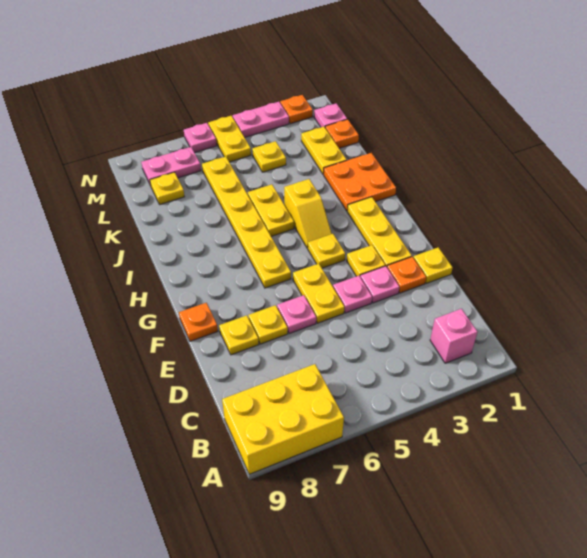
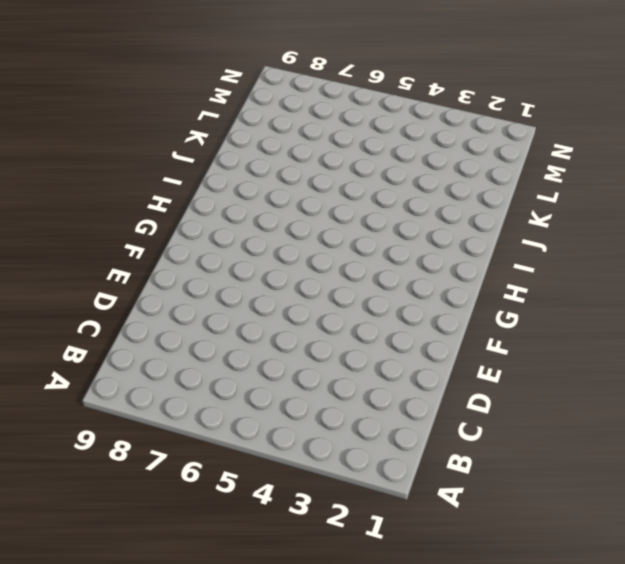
none -> yellow 2x3 brick [222,364,344,474]
none -> pink 1x1 brick [430,309,478,363]
none -> yellow 1x1 plate [413,247,453,283]

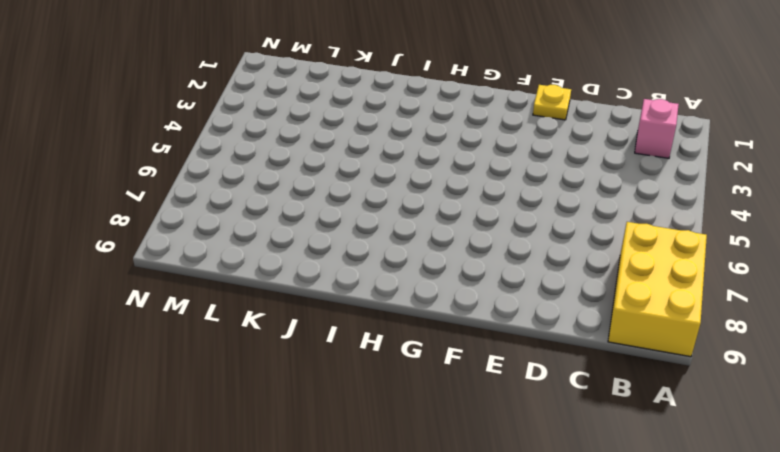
none -> orange 1x1 plate [387,257,426,293]
none -> pink 1x1 plate [360,266,399,303]
none -> pink 1x1 plate [333,276,372,313]

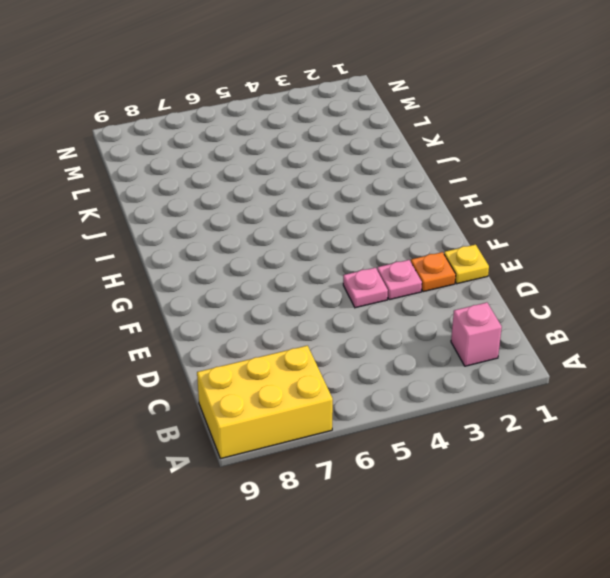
none -> yellow 1x2 plate [293,264,344,323]
none -> pink 1x1 plate [277,295,316,334]
none -> yellow 1x1 plate [248,305,288,344]

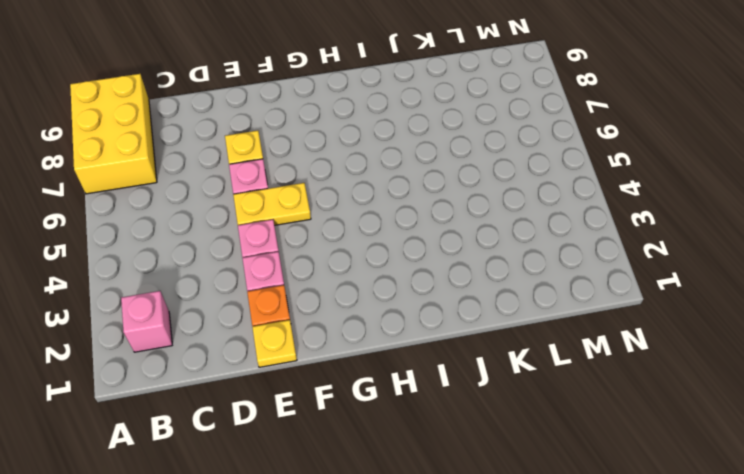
none -> yellow 1x1 plate [219,315,259,355]
none -> yellow 1x3 plate [347,197,412,267]
none -> yellow 1x1 plate [347,245,385,276]

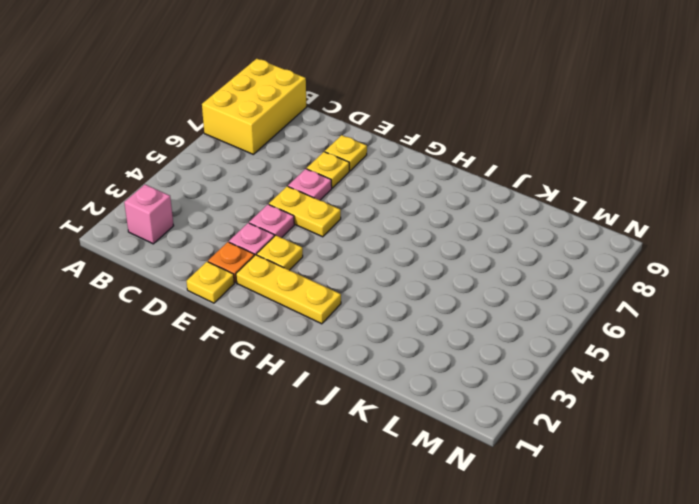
none -> orange 1x1 plate [179,303,218,341]
none -> yellow 1x1 plate [308,234,345,268]
none -> yellow 1x6 plate [202,157,291,288]

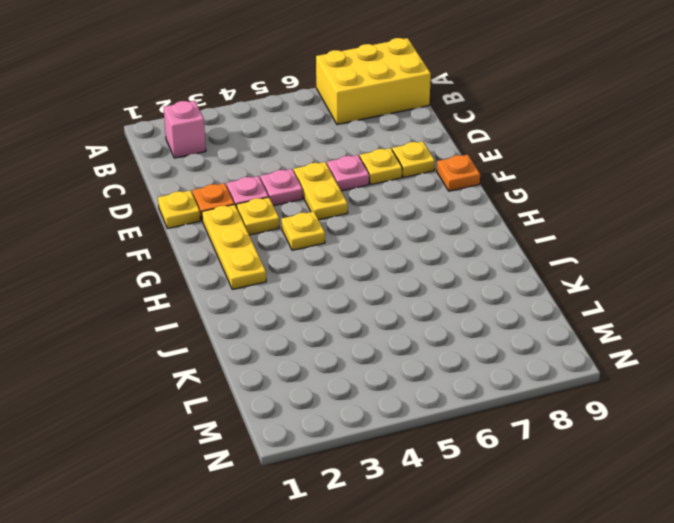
none -> yellow 1x6 plate [202,157,291,288]
none -> yellow 1x2 slope [284,179,332,248]
none -> orange 2x2 plate [324,153,396,211]

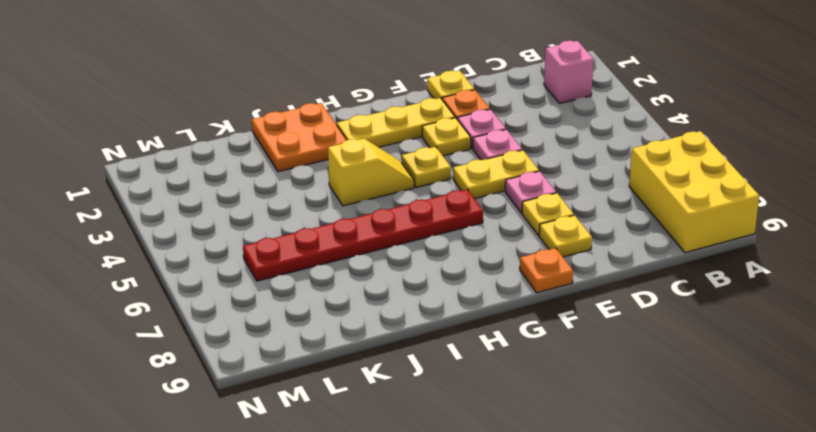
red 1x6 plate [243,189,483,281] -> yellow 1x6 plate [202,157,291,288]
none -> yellow 1x2 plate [248,184,294,236]
none -> yellow 1x2 plate [301,127,347,174]
none -> orange 1x1 plate [325,119,359,148]

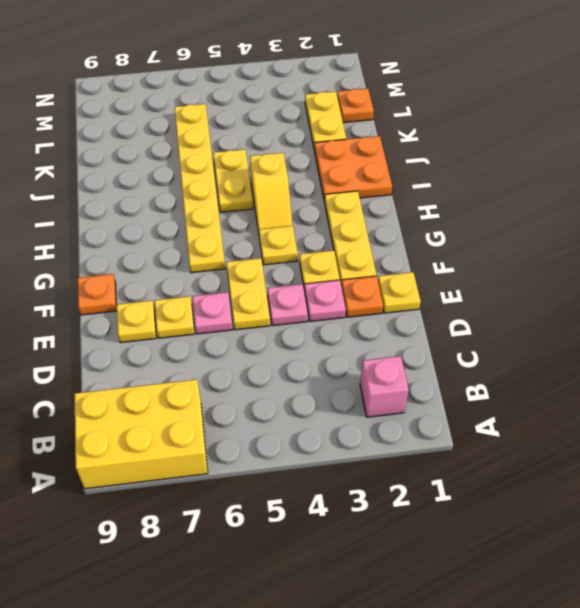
none -> yellow 1x1 plate [252,141,286,172]
none -> yellow 1x1 plate [150,172,184,204]
none -> pink 1x1 plate [314,103,347,127]

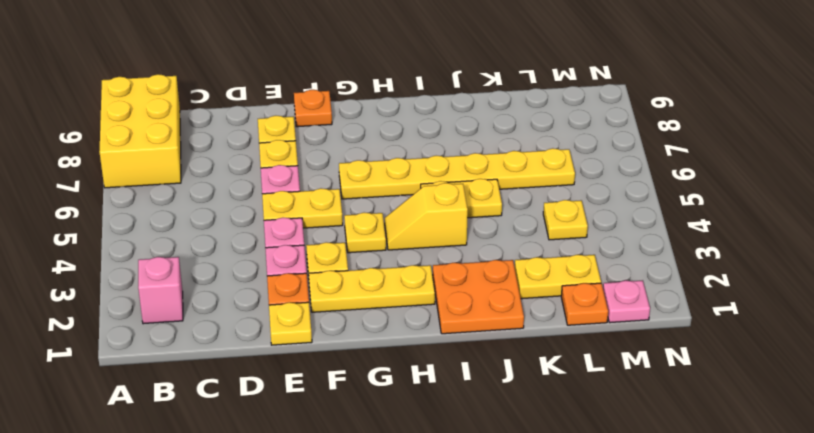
none -> yellow 1x1 plate [150,172,184,204]
none -> yellow 1x2 plate [208,116,251,162]
none -> pink 1x2 plate [141,147,201,186]

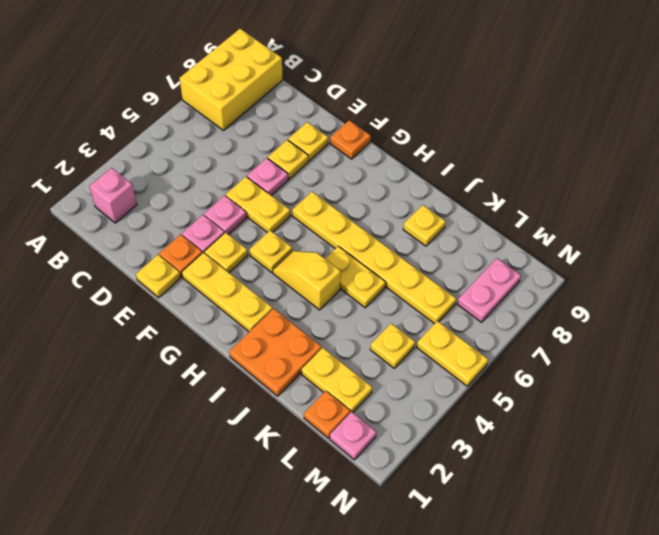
yellow 1x1 plate [403,205,446,246] -> yellow 1x1 plate moved to [150,172,184,204]
none -> orange 1x1 plate [280,95,313,124]
none -> pink 1x2 plate [233,102,289,138]
none -> pink 1x1 plate [184,123,217,153]

